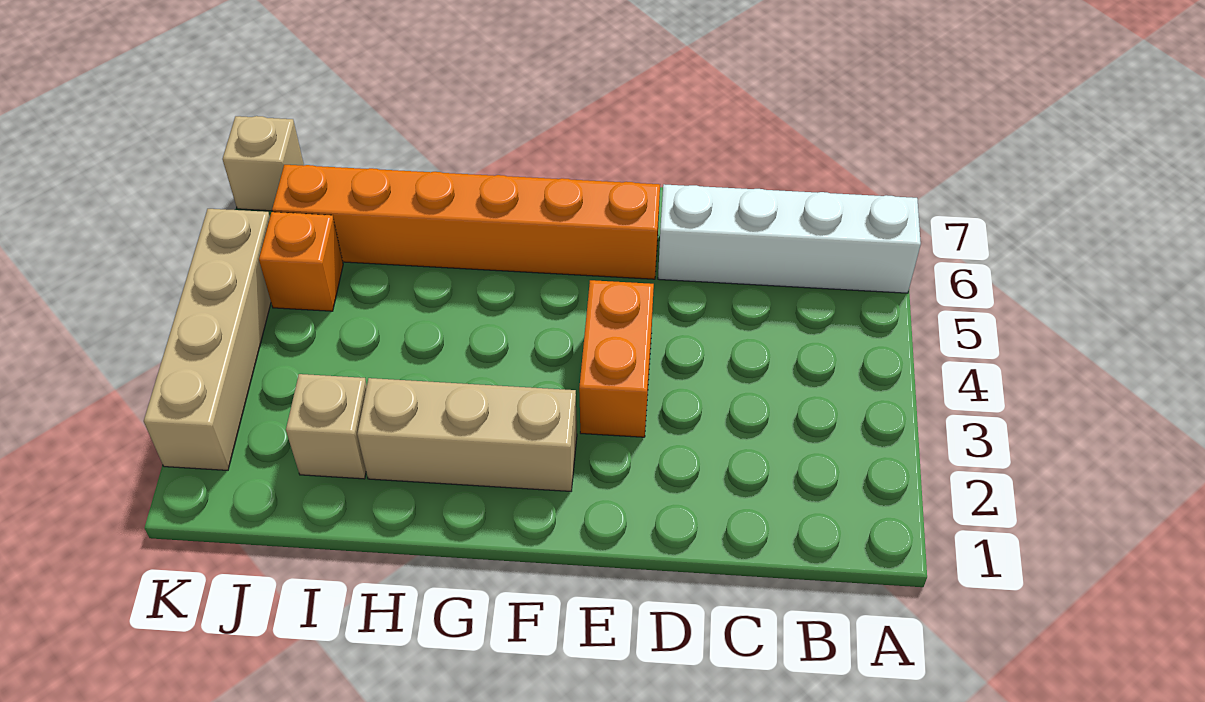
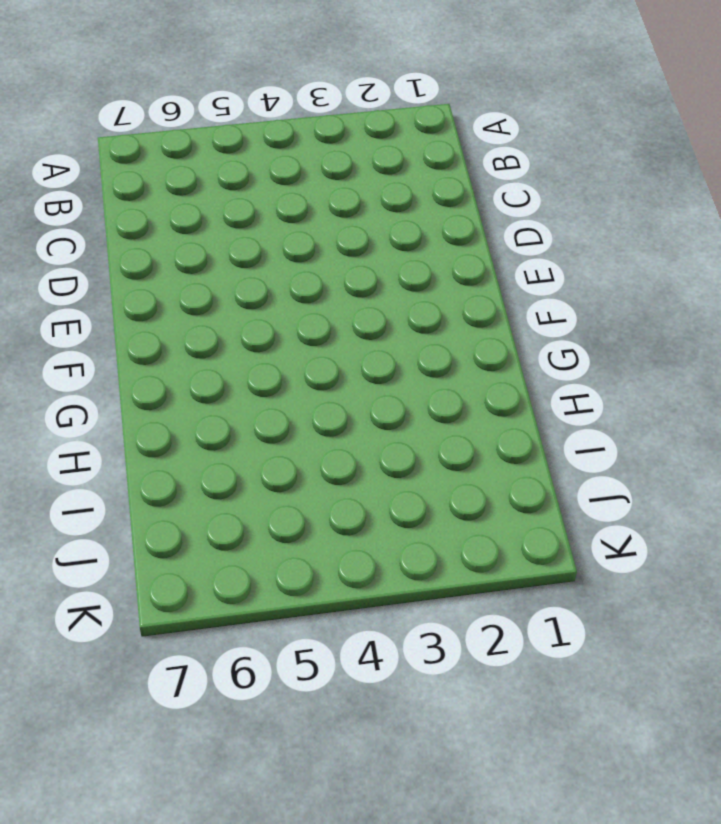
none -> white 1x4 brick [658,184,921,293]
none -> orange 1x2 brick [579,280,654,437]

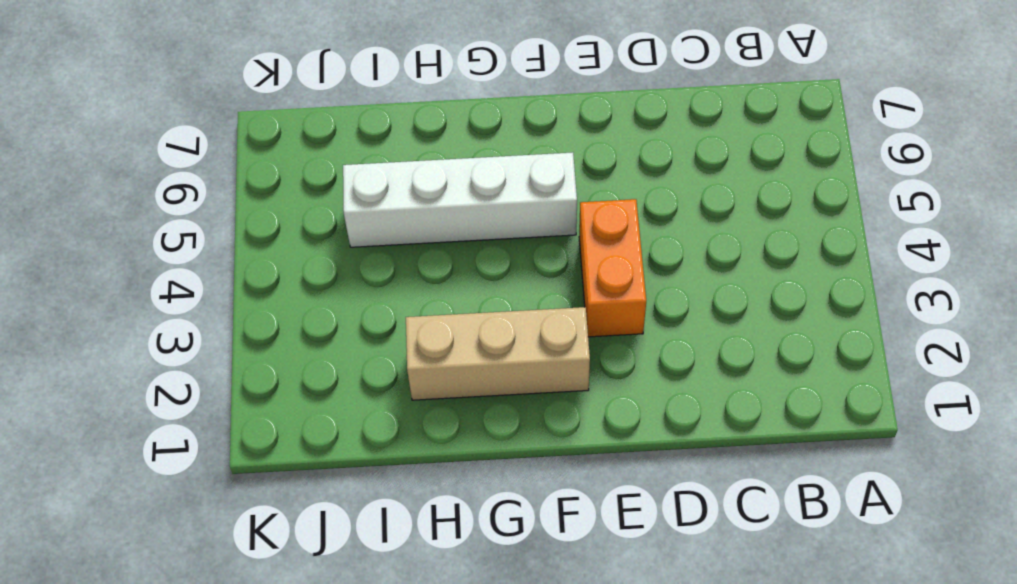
white 1x4 brick [343,152,577,247] -> white 1x4 brick moved to [658,184,921,293]
none -> orange 1x6 brick [272,165,660,279]
none -> tan 1x1 brick [286,374,367,479]

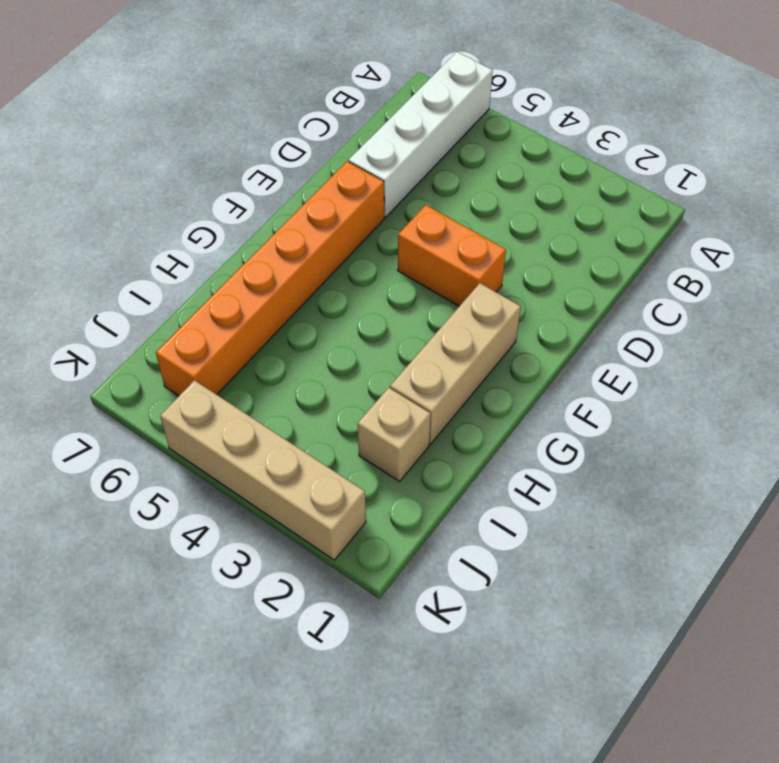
none -> orange 1x1 brick [259,212,343,311]
none -> tan 1x1 brick [223,116,304,211]

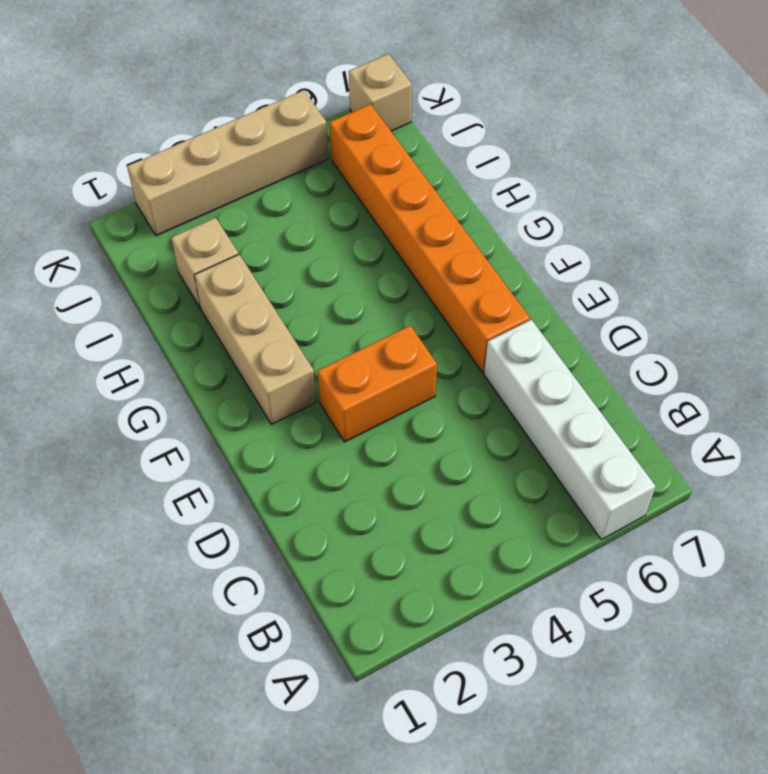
none -> orange 1x1 brick [259,212,343,311]

